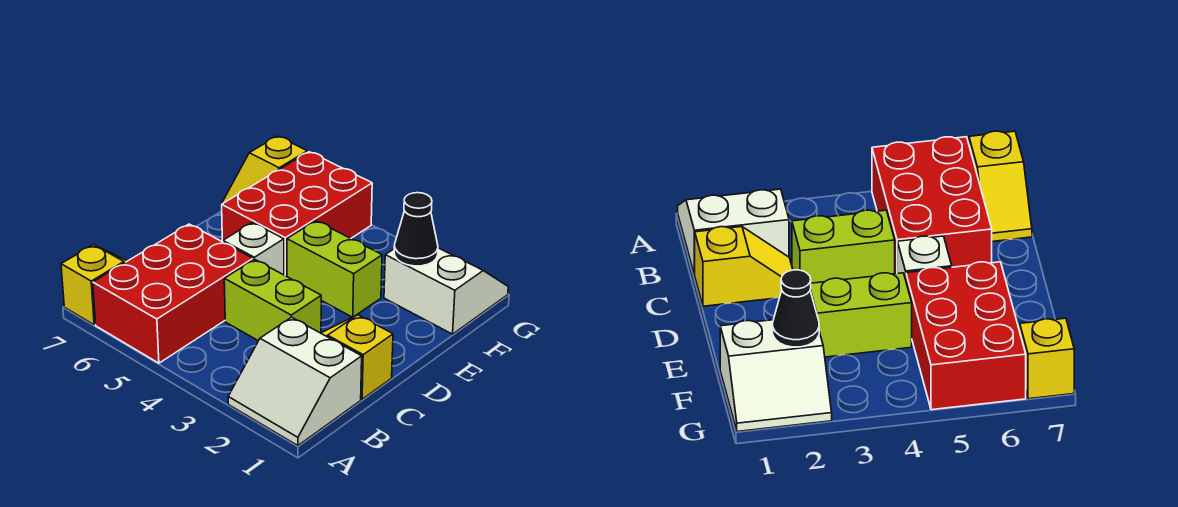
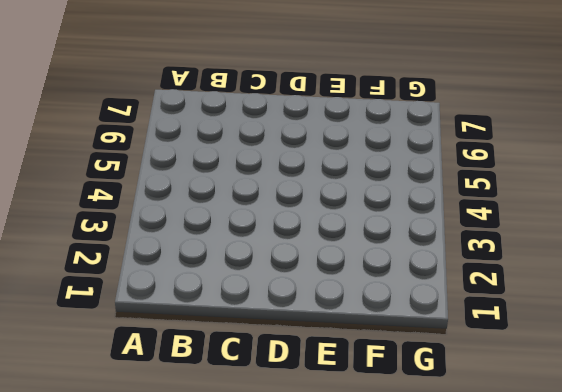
none -> white 2x2 slope [228,317,362,446]
none -> red 2x3 brick [93,224,253,363]

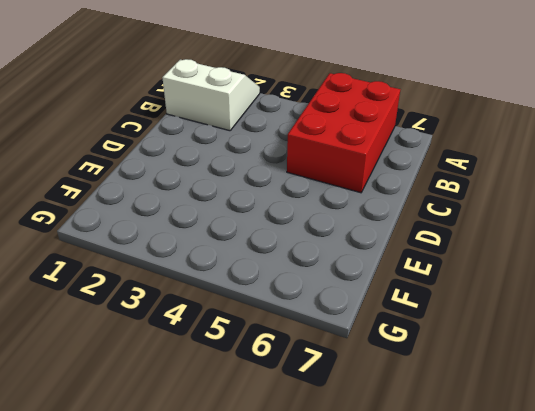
none -> yellow 1x2 slope [61,245,127,325]
none -> yellow 1x2 slope [321,315,393,399]

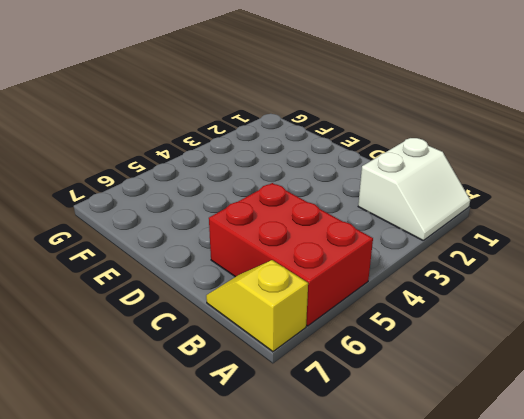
none -> yellow 1x2 slope [321,315,393,399]
none -> lime 1x2 brick [224,259,321,341]

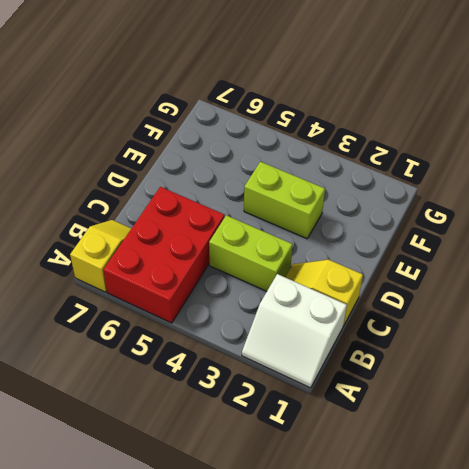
none -> white 1x1 brick [223,222,284,275]
none -> red 2x3 brick [222,152,372,276]

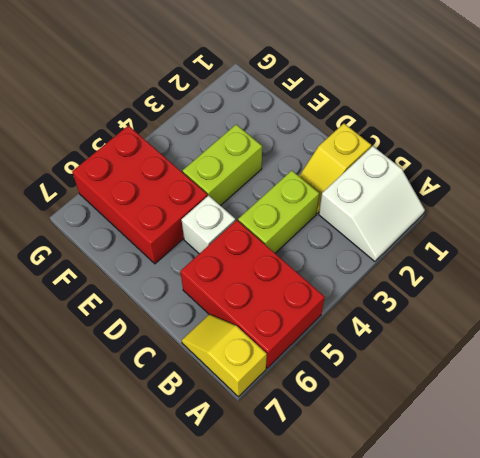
none -> white 2x2 slope [384,248,508,334]
none -> yellow 1x2 slope [221,136,307,212]

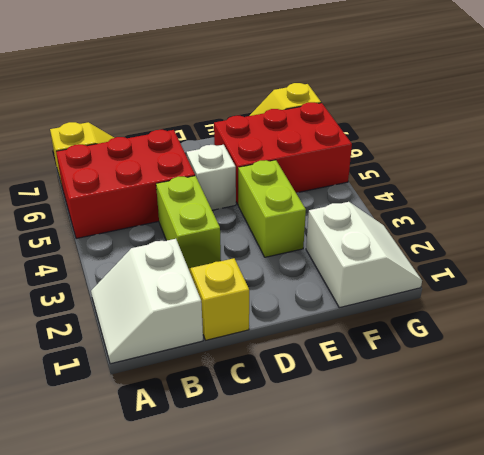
none -> black 1x1 cone [394,193,438,266]

